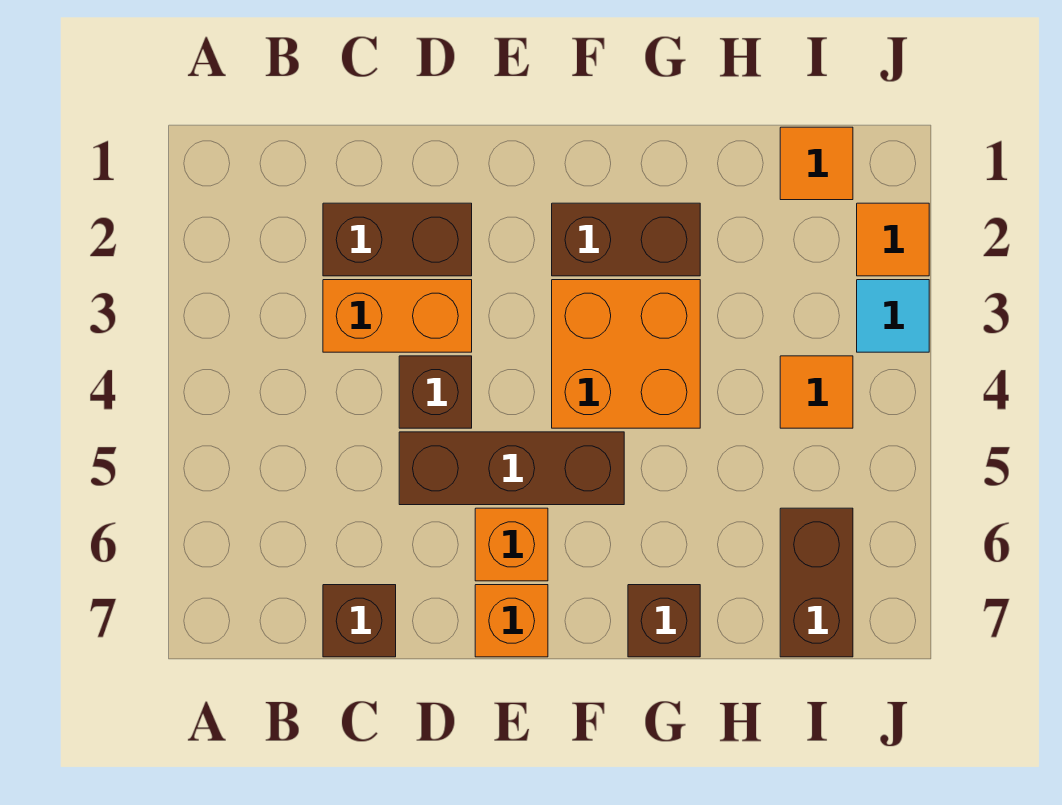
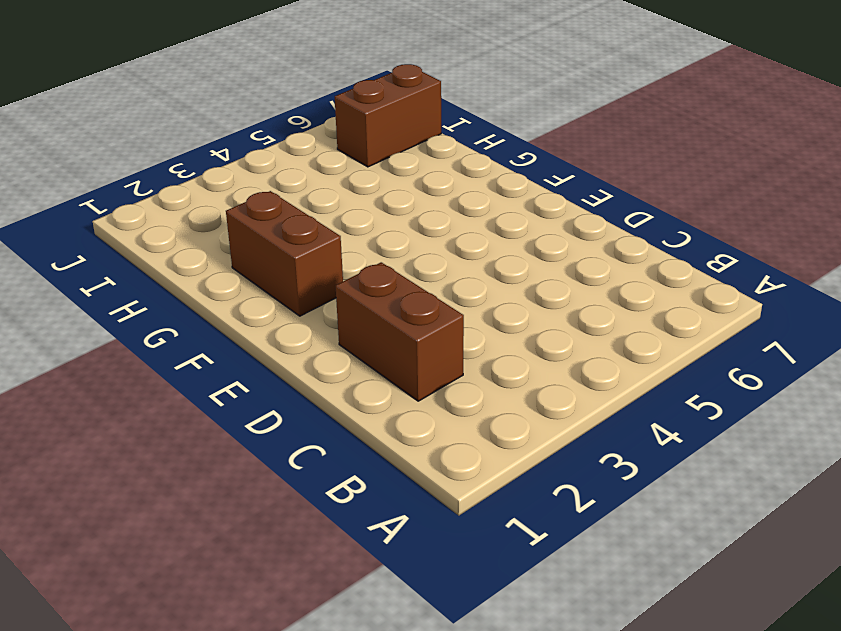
none -> orange 1x2 brick [323,280,472,352]
none -> brown 1x1 brick [323,585,396,657]
none -> brown 1x1 brick [399,356,472,428]

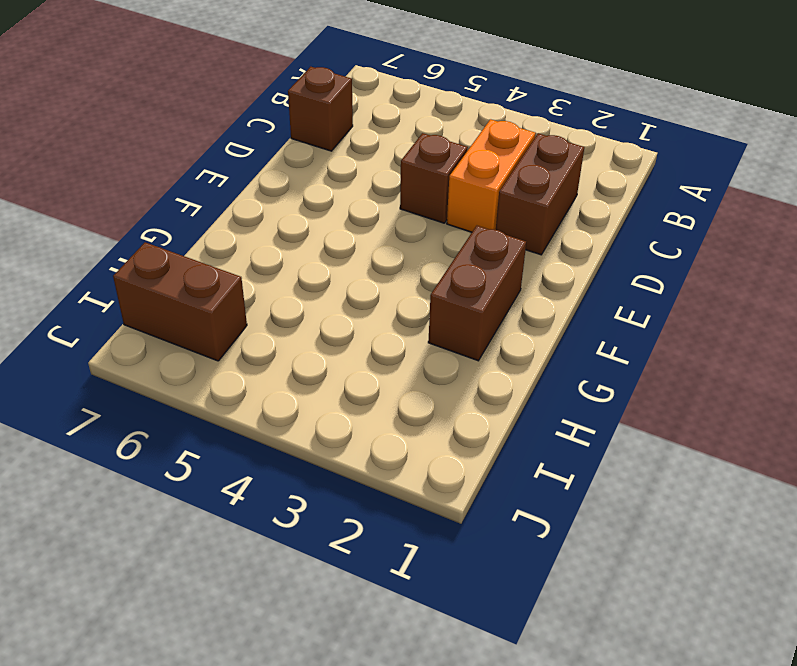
none -> brown 1x3 brick [399,432,624,505]
none -> orange 1x1 brick [475,508,548,581]
none -> orange 1x1 brick [475,585,548,657]

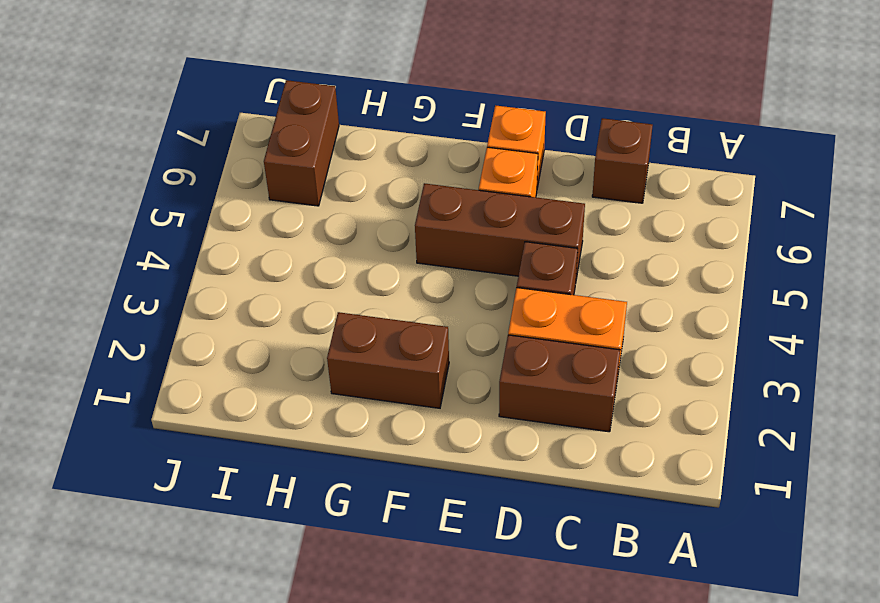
none -> orange 2x2 brick [552,280,700,428]
none -> brown 1x1 brick [628,585,700,657]
none -> orange 1x1 tile [780,127,853,200]

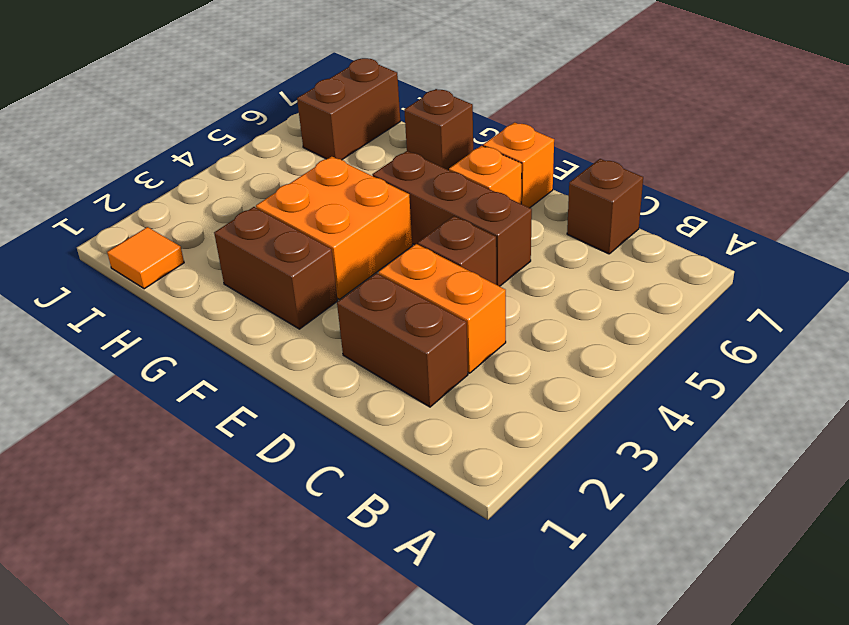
none -> orange 1x1 tile [780,356,853,428]
none -> orange 1x1 tile [857,203,929,276]
none -> cyan 1x1 tile [857,280,929,352]

